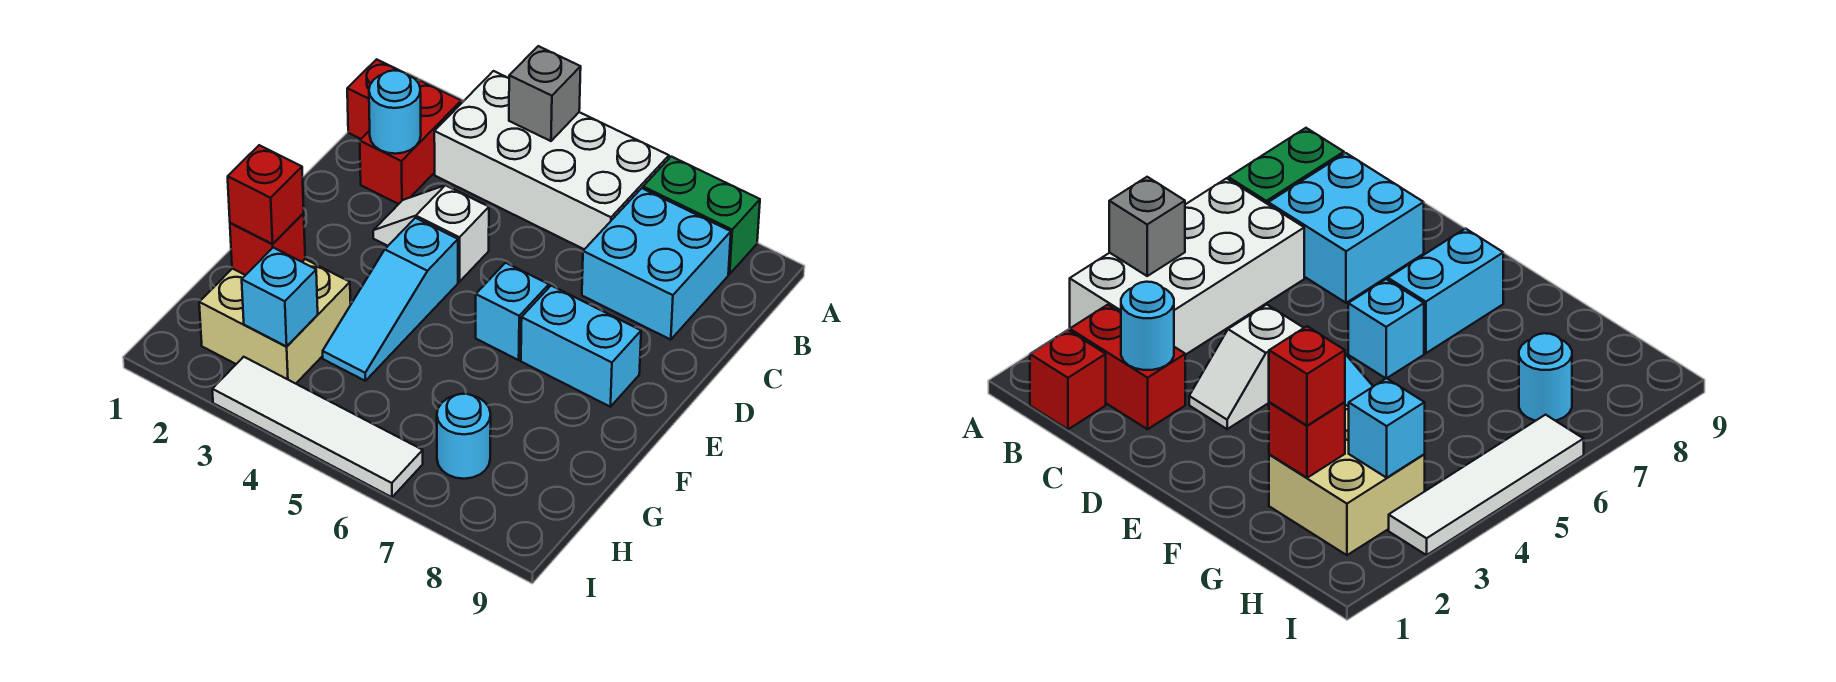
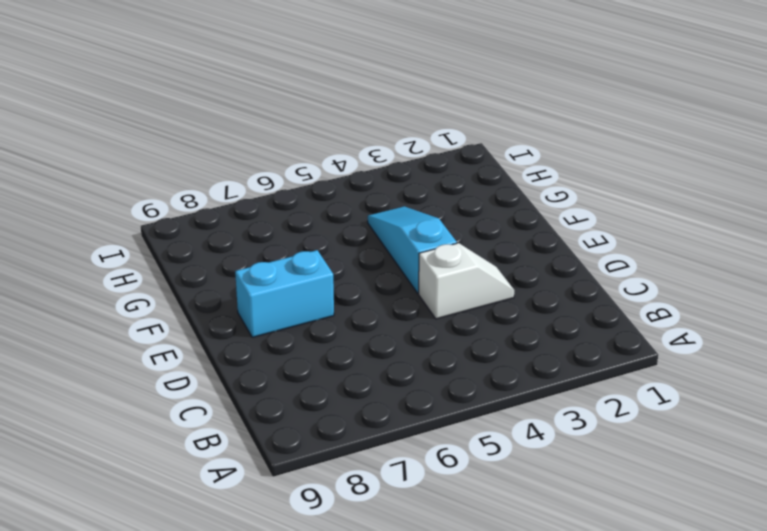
none -> white 2x4 brick [434,71,669,249]
none -> green 1x2 brick [643,157,760,274]
none -> red 1x1 brick [347,59,418,139]

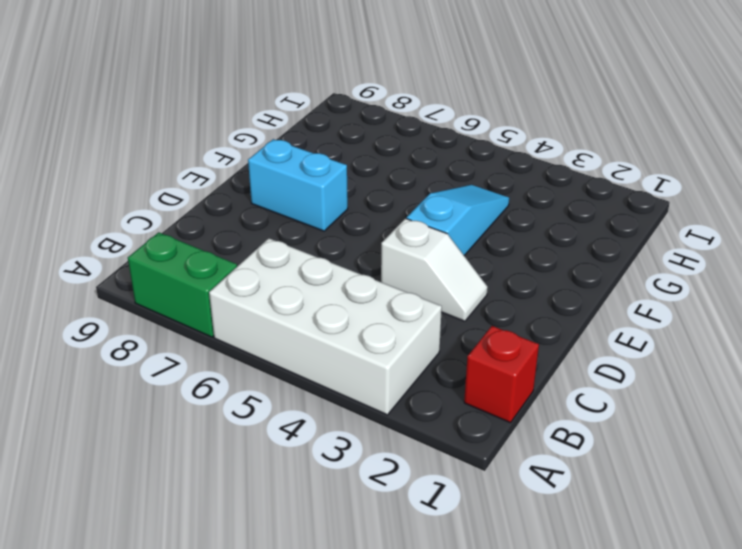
none -> red 1x2 brick [360,81,461,204]
none -> cyan 2x2 brick [582,188,731,340]
none -> cyan 1x1 brick [476,263,549,360]

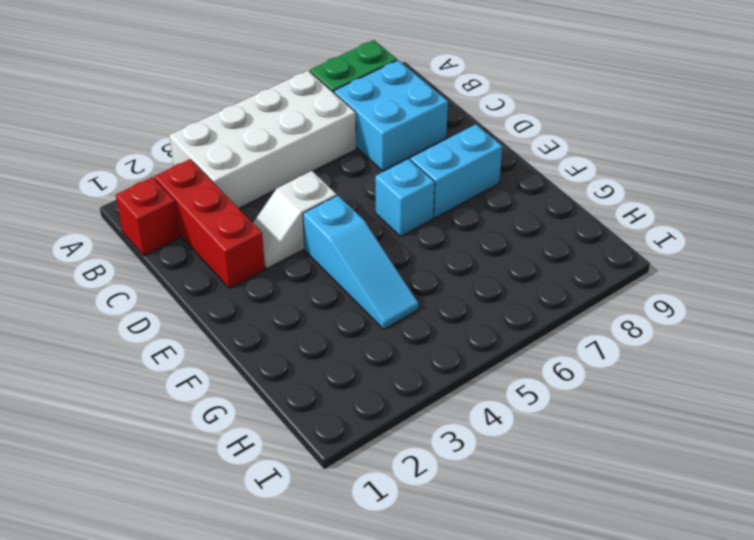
red 1x3 brick [154,159,265,288] -> red 1x2 brick [360,81,461,204]
none -> tan 2x2 brick [199,259,351,384]
none -> cyan 1x1 round brick [437,394,491,479]
none -> white 1x4 tile [212,357,423,497]

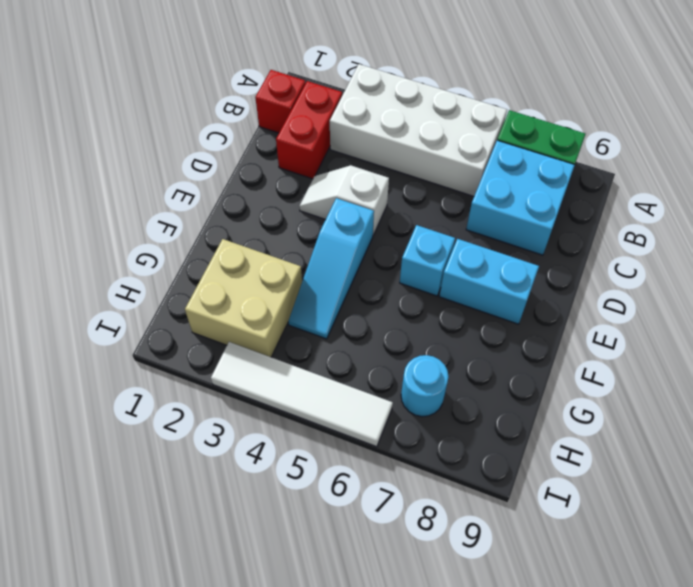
none -> grey 1x1 brick [509,46,581,141]
none -> cyan 1x1 round brick [369,70,421,154]
none -> red 1x1 brick [230,214,305,275]

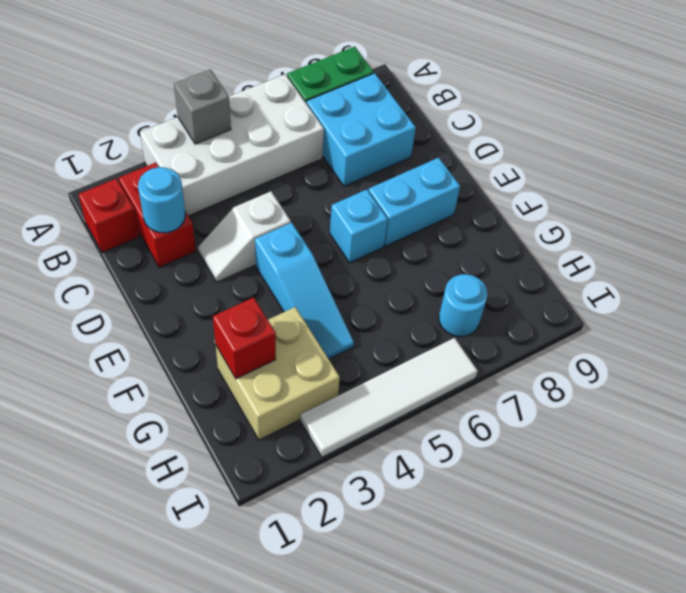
none -> cyan 1x1 brick [242,248,318,346]
none -> red 1x1 brick [228,145,304,244]

